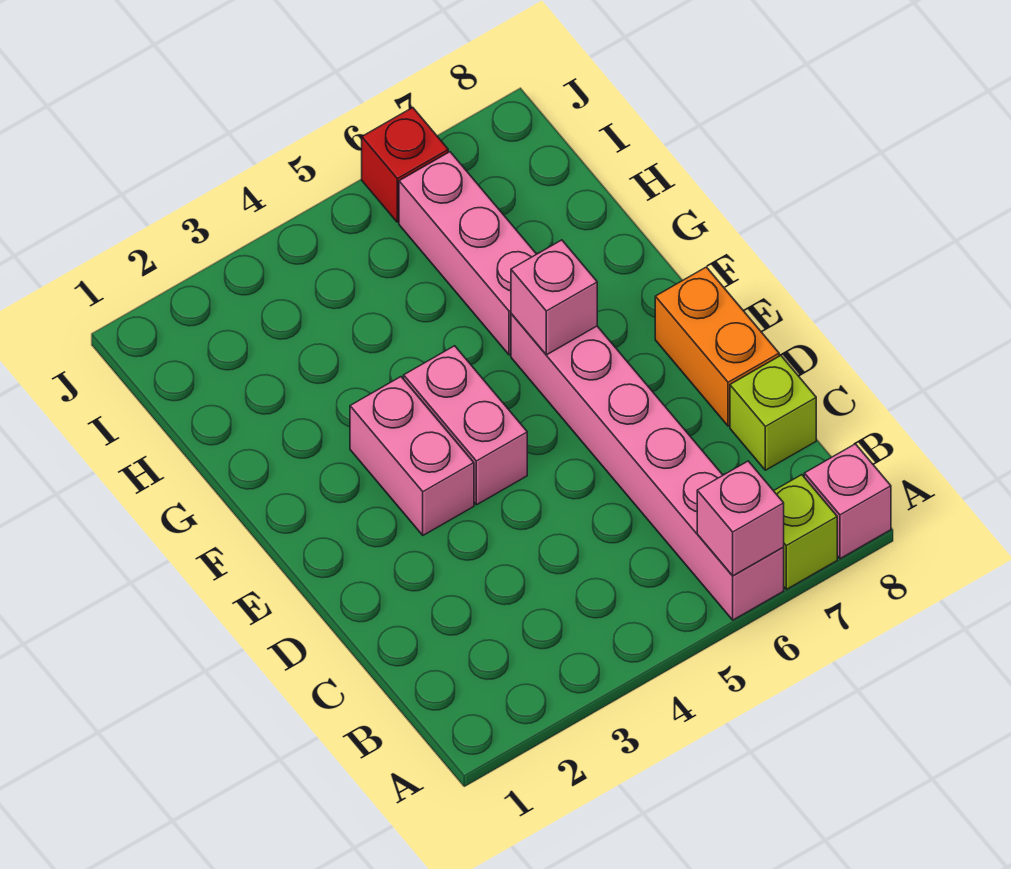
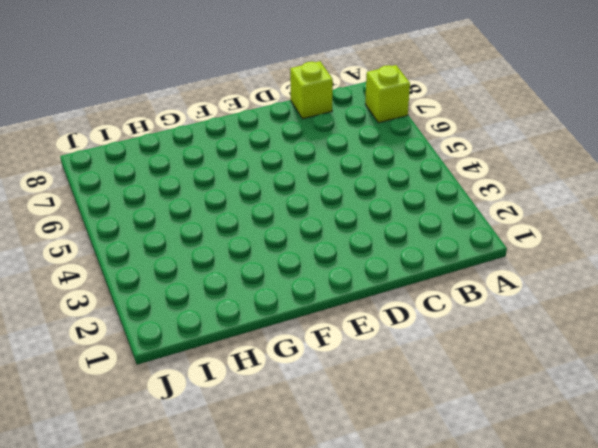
none -> pink 1x6 brick [511,314,784,620]
none -> pink 1x1 brick [804,444,891,559]

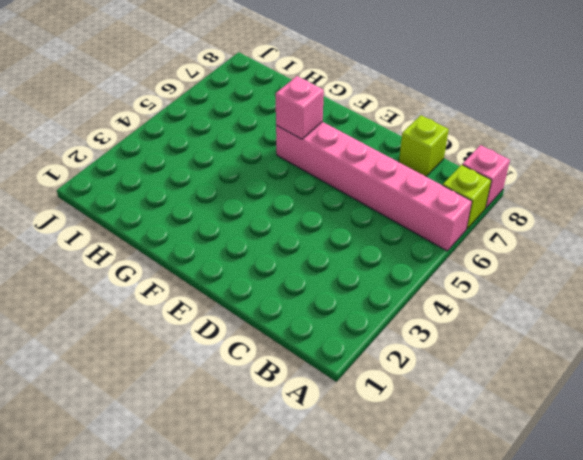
none -> orange 1x2 brick [655,267,779,426]
none -> pink 1x2 brick [350,377,474,535]

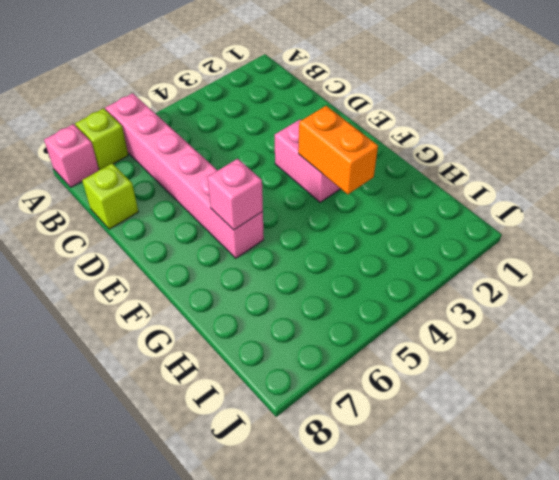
orange 1x2 brick [298,106,378,194] -> orange 1x2 brick moved to [655,267,779,426]
none -> pink 1x2 brick [404,346,527,505]
none -> pink 1x3 brick [399,152,536,355]

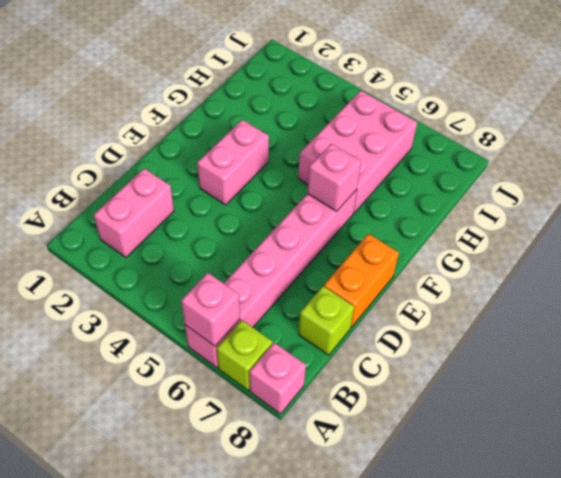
pink 1x2 brick [94,169,174,257] -> pink 1x2 brick moved to [404,346,527,505]
pink 2x3 brick [298,91,417,213] -> pink 1x3 brick [399,152,536,355]
none -> red 1x1 brick [362,108,448,222]

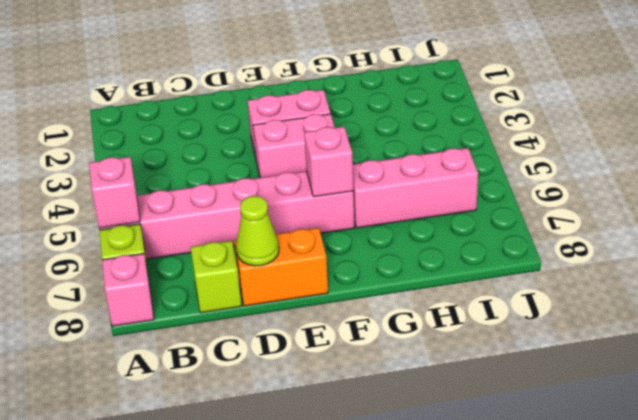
lime 1x1 cone [236,196,279,266] -> none
none -> red 1x1 brick [362,108,448,222]

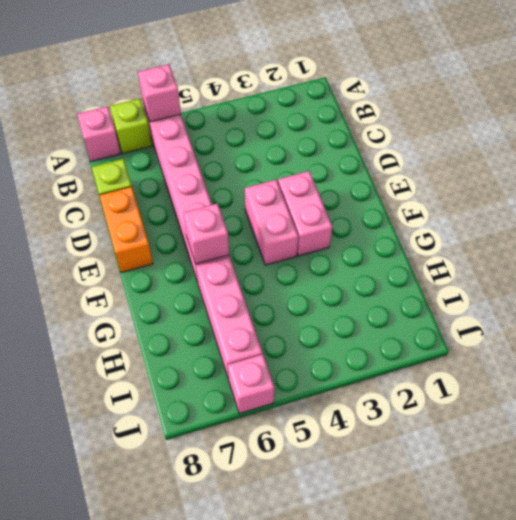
pink 1x1 brick [228,354,275,414] -> red 1x1 brick [362,108,448,222]

